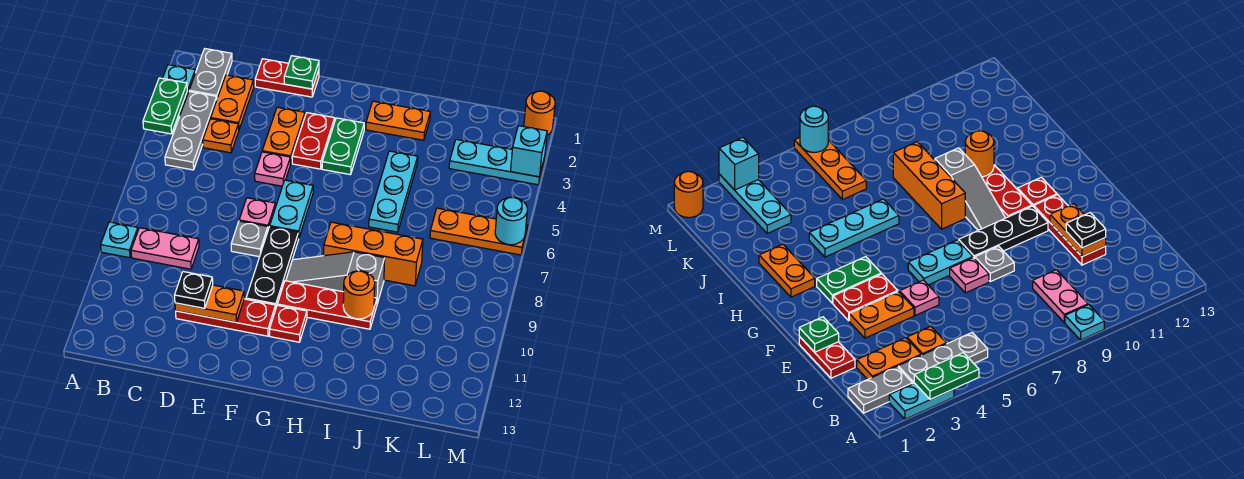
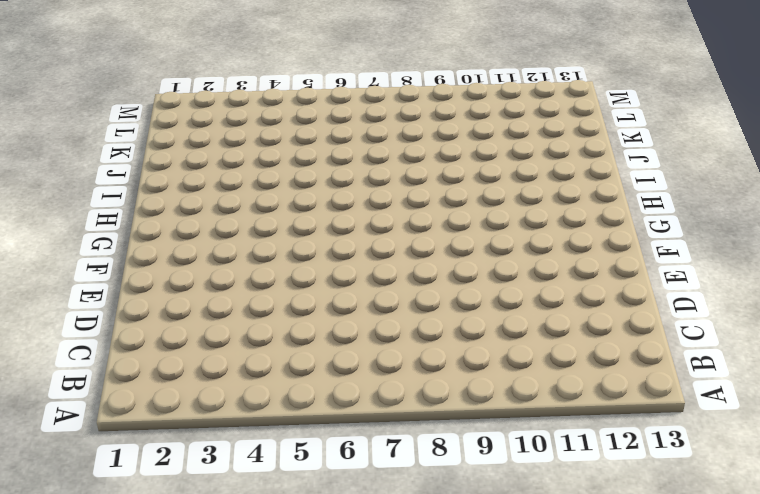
none -> cyan 1x2 plate [162,65,195,120]
none -> cyan 1x1 plate [101,222,138,258]
none -> grey 1x2 plate [189,49,232,98]
none -> grey 1x3 plate [165,92,217,170]

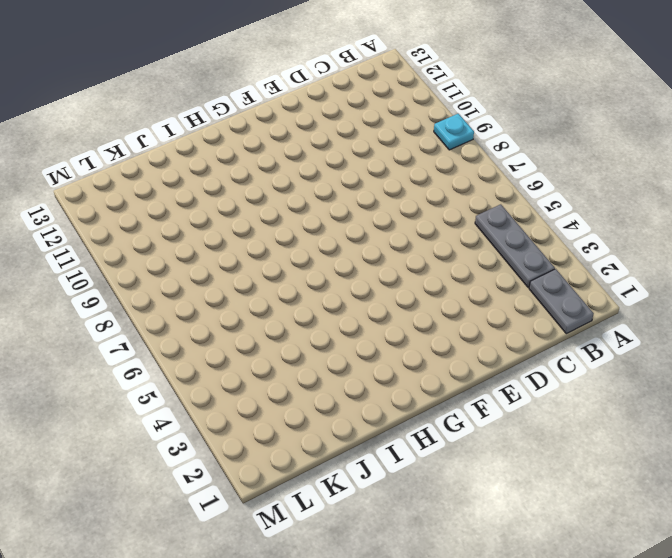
none -> cyan 1x2 plate [162,65,195,120]
none -> pink 1x2 plate [131,228,199,269]
none -> orange 1x2 plate [211,75,254,129]
none -> orange 1x1 plate [203,119,239,153]

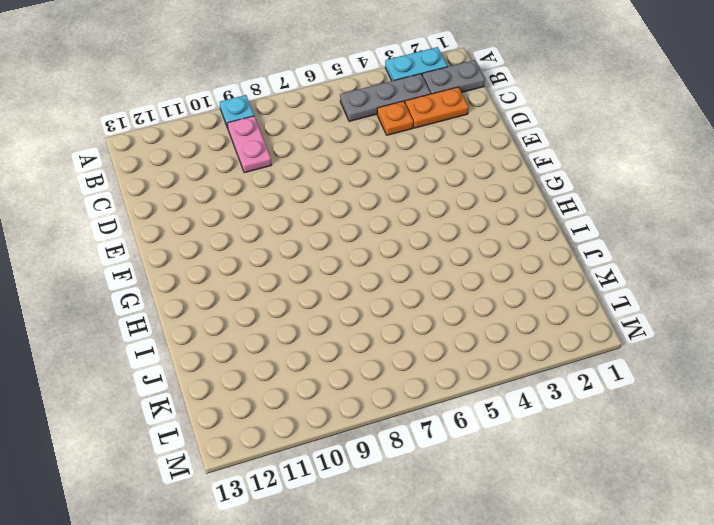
none -> red 1x2 plate [255,59,319,97]
none -> red 1x3 plate [176,299,276,336]
none -> orange 1x2 plate [262,107,305,164]
none -> pink 1x1 plate [255,152,290,186]

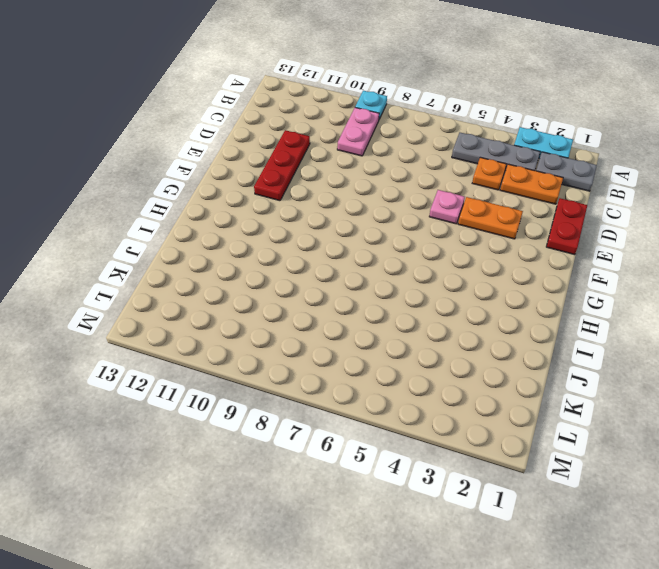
none -> pink 1x1 plate [239,198,276,229]
none -> grey 1x1 plate [231,221,268,257]
none -> red 1x2 plate [292,113,335,169]
none -> cyan 1x2 plate [270,180,313,237]

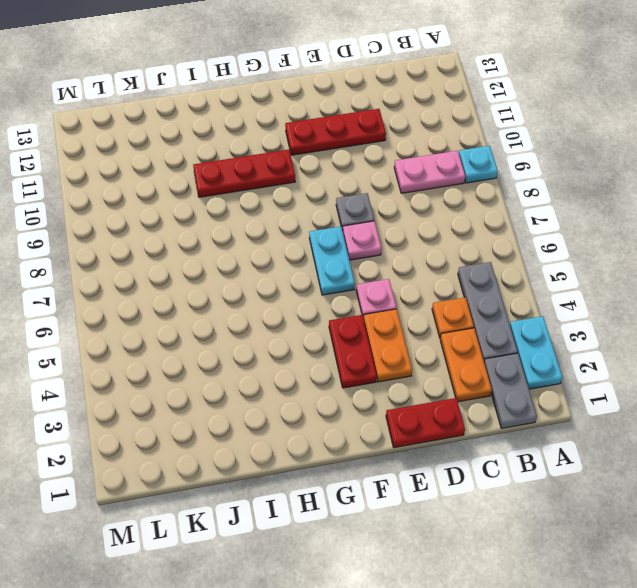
none -> black 1x3 plate [246,227,299,307]
none -> green 1x2 plate [322,118,364,175]
none -> grey 1x3 slope [286,252,385,303]
none -> red 1x1 plate [270,305,307,342]

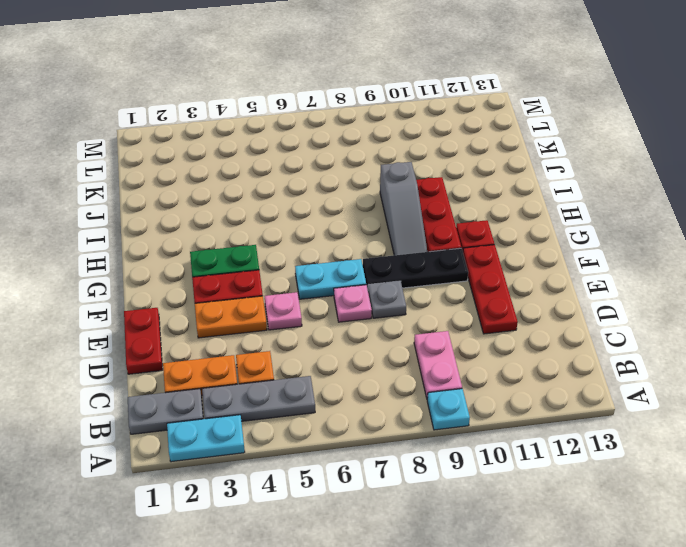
none -> orange 1x2 plate [366,101,430,140]
none -> orange 1x3 brick [324,222,423,286]
none -> cyan 1x3 plate [369,151,418,232]
none -> cyan 1x3 plate [449,139,545,185]

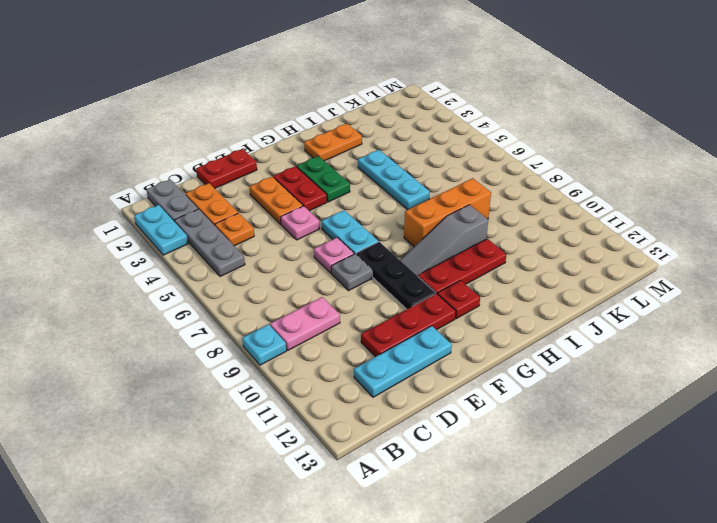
cyan 1x3 plate [354,326,452,397] -> cyan 1x3 plate moved to [449,139,545,185]
none -> orange 1x3 plate [430,208,528,255]
none -> orange 1x1 round brick [524,91,555,135]
none -> green 1x2 plate [143,78,187,134]
none -> orange 1x2 plate [175,285,244,322]

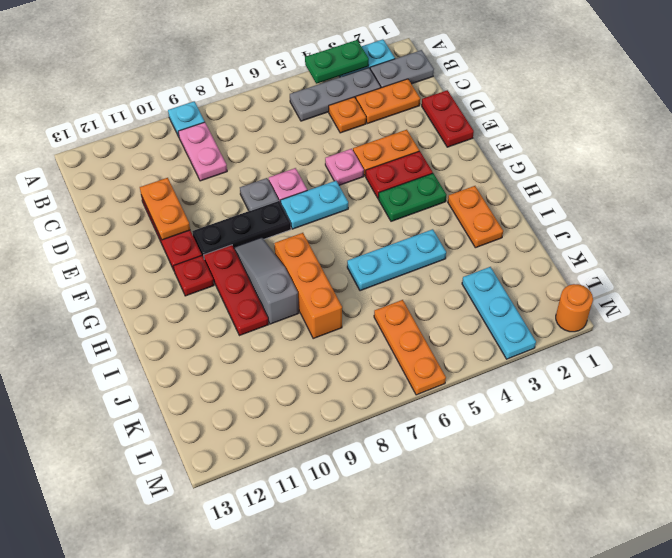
none -> green 1x1 plate [284,56,319,89]
none -> orange 1x1 round brick [343,271,375,319]
none -> cyan 1x1 brick [511,126,547,177]
none -> cyan 1x1 round brick [495,197,527,245]

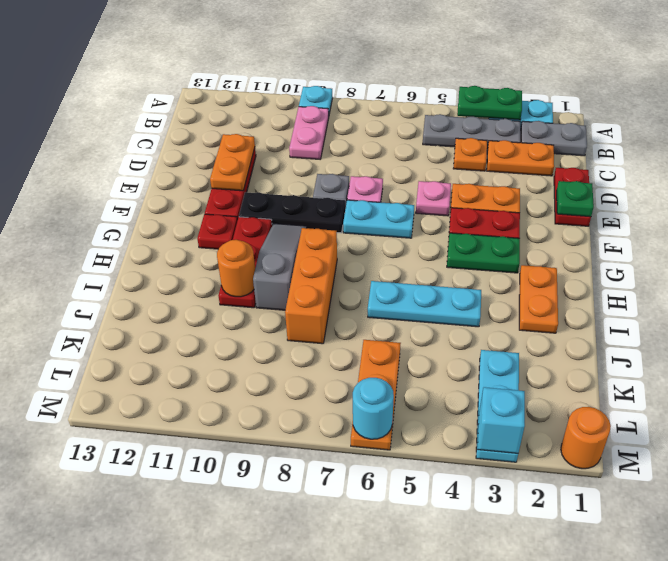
none -> black 1x1 plate [175,272,213,308]

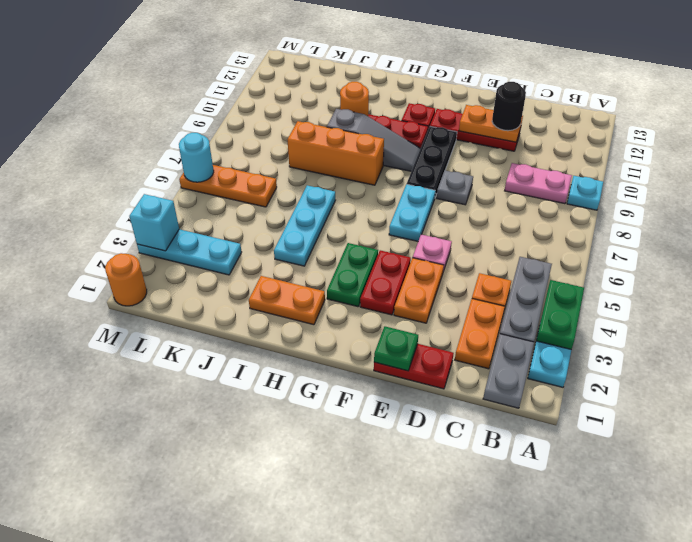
black 1x1 round brick [492,82,526,131] -> black 1x1 plate [175,272,213,308]
none -> pink 1x1 plate [239,198,276,229]

